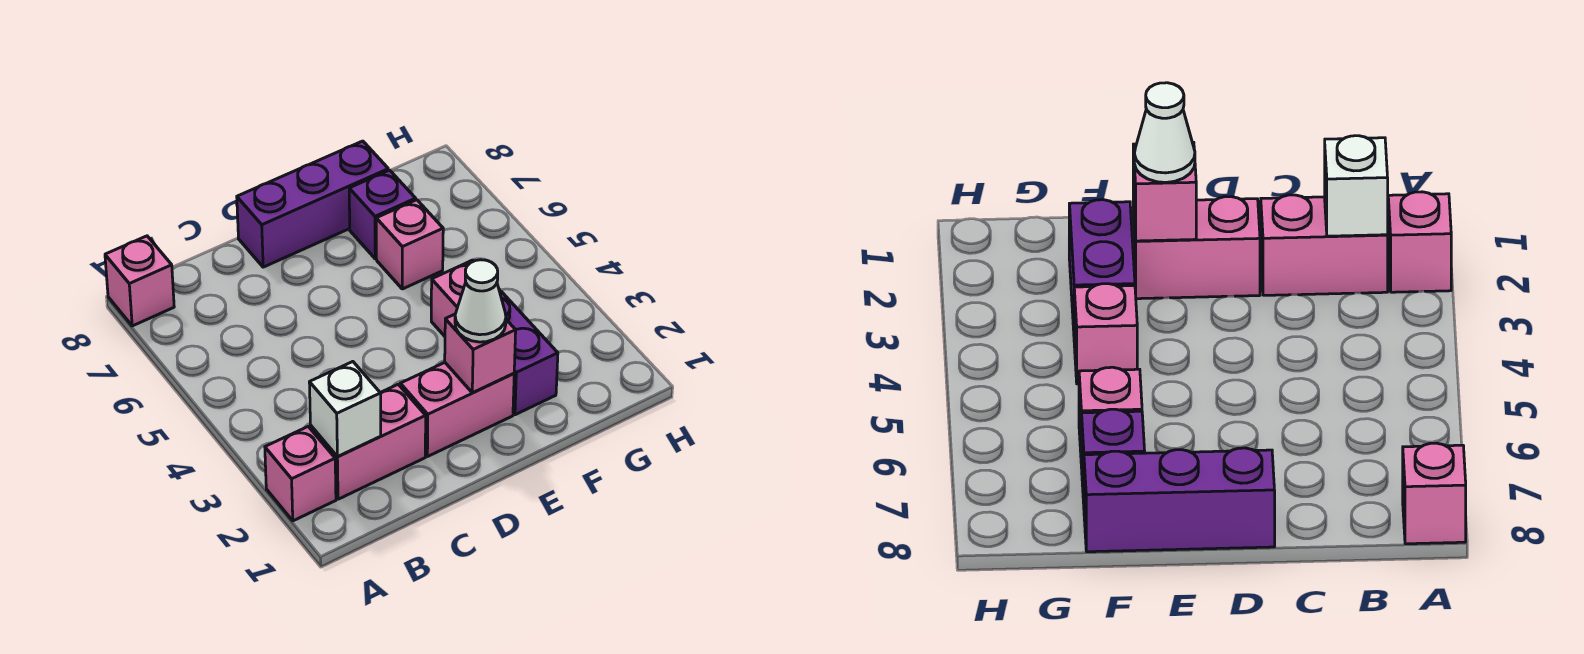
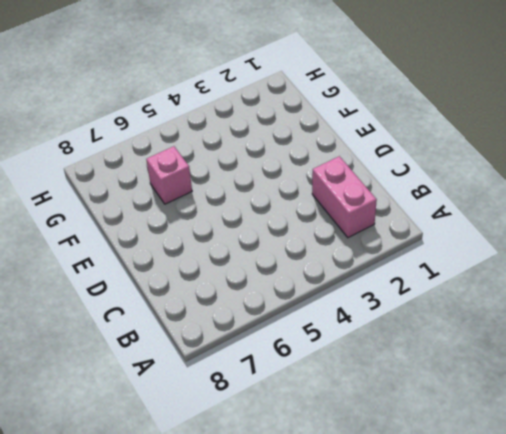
none -> pink 1x1 brick [265,427,336,521]
none -> pink 1x1 brick [105,236,174,326]
none -> pink 1x2 brick [400,363,514,457]

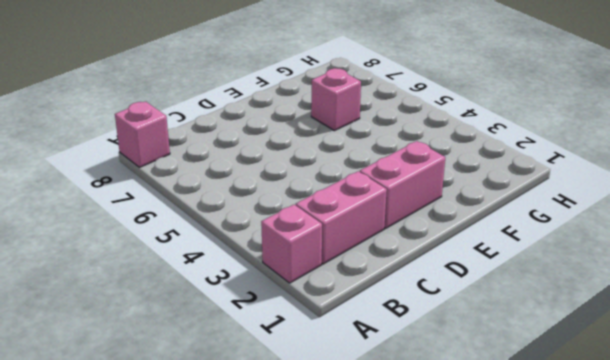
none -> purple 1x3 brick [237,141,388,267]
none -> purple 1x2 brick [500,291,558,415]
none -> pink 1x1 brick [431,260,500,336]

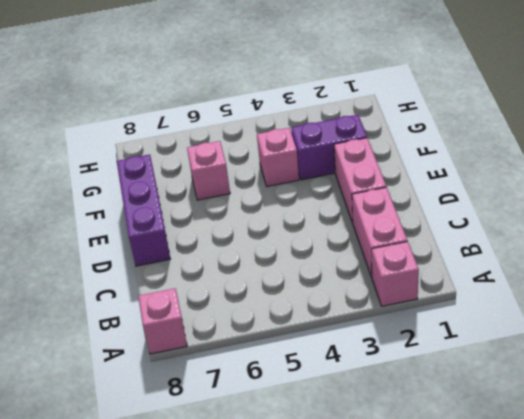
none -> purple 1x1 brick [349,170,416,259]
none -> white 1x1 brick [309,362,381,457]
none -> pink 1x1 brick [445,314,516,393]

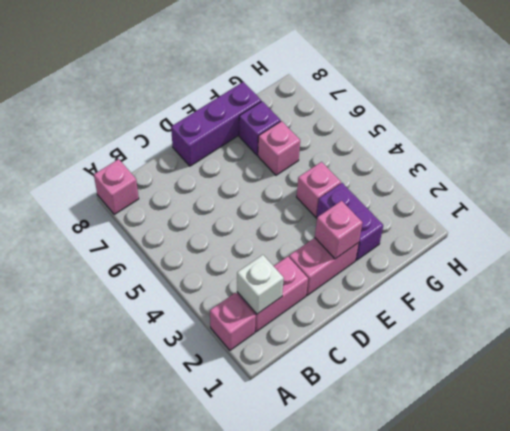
none -> white 1x1 cone [455,260,506,342]

